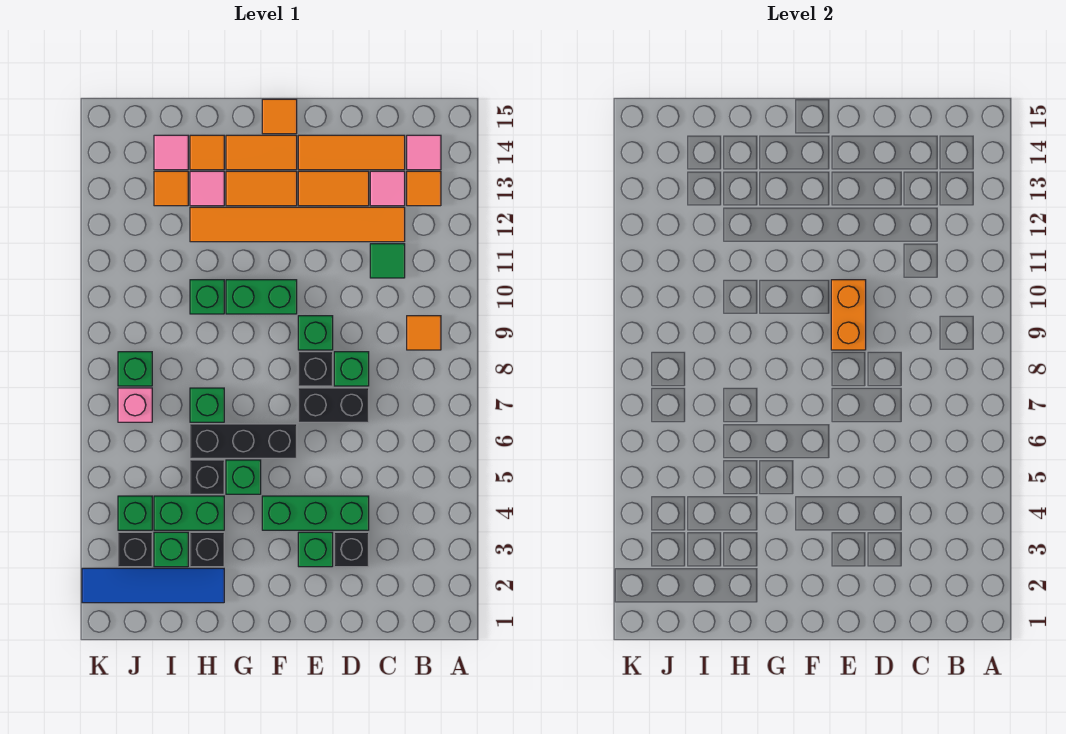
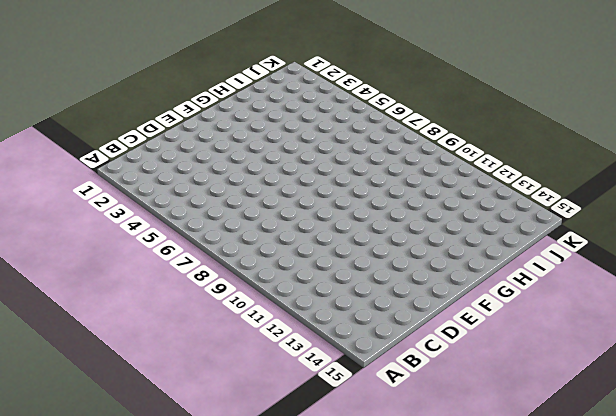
none -> orange 1x1 tile [407,316,441,350]
none -> orange 1x1 tile [407,171,441,206]
none -> pink 1x1 tile [407,135,441,170]
none -> green 1x1 tile [370,244,405,278]

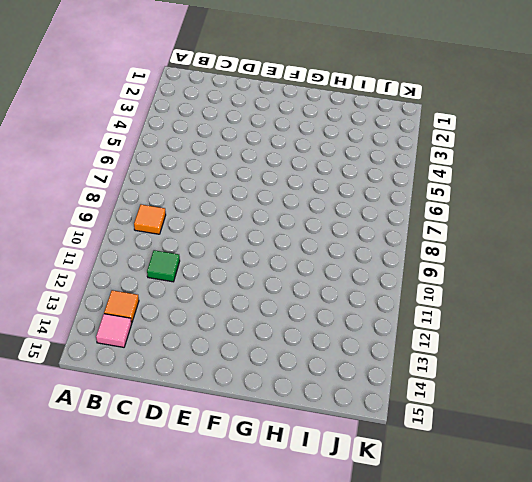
none -> orange 1x6 tile [190,207,405,242]
none -> pink 1x1 tile [370,171,405,206]
none -> orange 1x3 tile [298,135,405,170]
none -> black 1x1 brick [334,532,369,567]

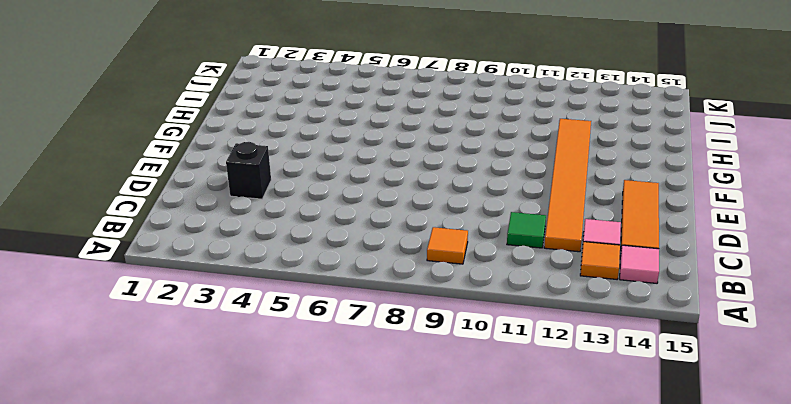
none -> green 1x3 brick [262,496,369,530]
none -> black 1x2 brick [298,388,369,422]
none -> green 1x1 brick [334,352,369,386]
none -> orange 1x2 tile [298,171,369,206]

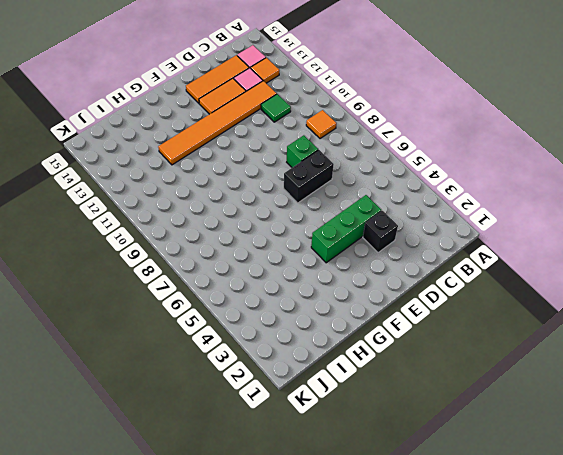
none -> green 1x1 brick [298,532,333,567]
none -> black 1x1 brick [298,352,333,386]
none -> green 1x1 brick [298,316,333,350]
none -> black 1x3 brick [190,424,297,458]

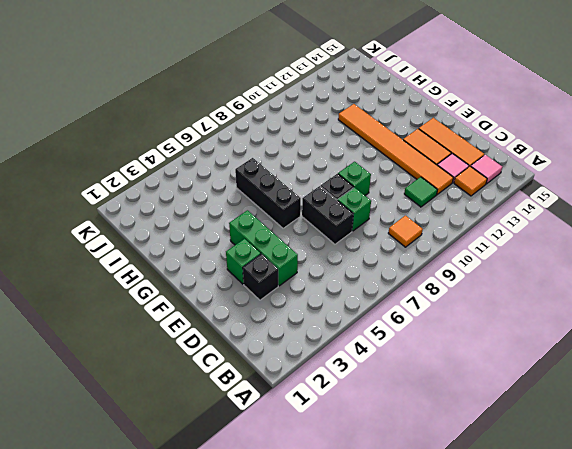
none -> green 1x2 brick [226,280,297,314]
none -> orange 1x2 tile [226,171,297,206]
none -> orange 1x2 tile [226,135,297,170]
none -> orange 1x1 tile [262,99,297,134]

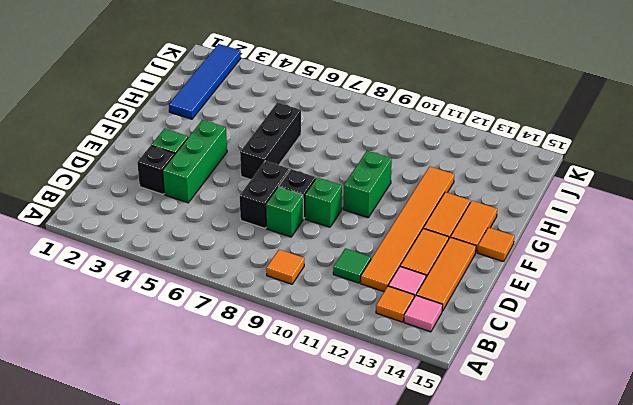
none -> green 1x1 brick [226,460,261,494]
none -> black 1x1 brick [190,532,224,567]
none -> green 1x2 brick [154,496,224,530]
none -> black 1x1 brick [190,460,224,494]

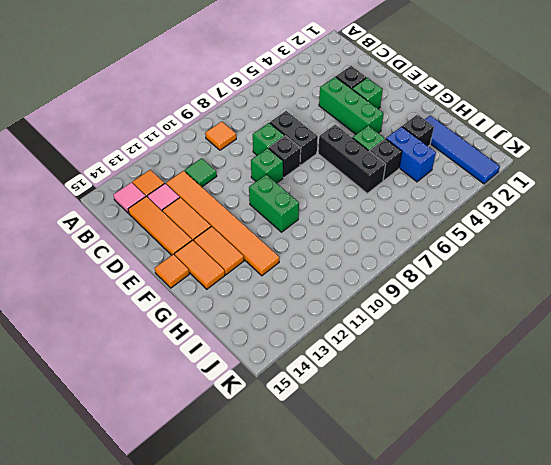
blue 1x2 brick [386,127,436,182] -> green 1x2 brick [154,496,224,530]
none -> green 1x1 brick [190,388,224,422]
none -> green 1x1 brick [190,280,224,314]
none -> pink 1x1 tile [190,171,224,206]
none -> orange 1x1 tile [190,135,224,170]

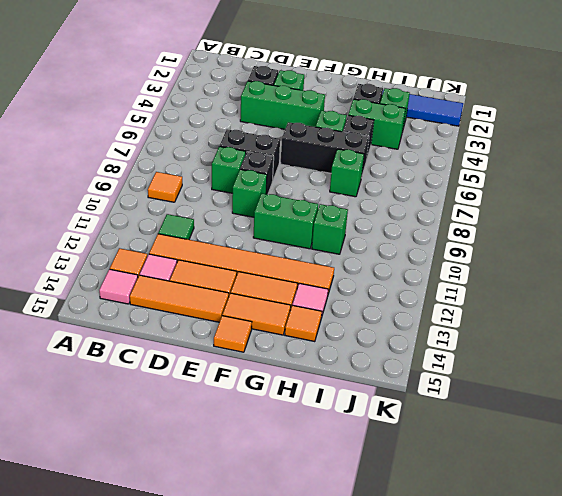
none -> orange 1x1 tile [154,171,188,206]
none -> pink 1x1 tile [154,135,188,170]
none -> black 1x1 brick [118,532,152,567]
none -> green 1x1 brick [118,496,152,530]

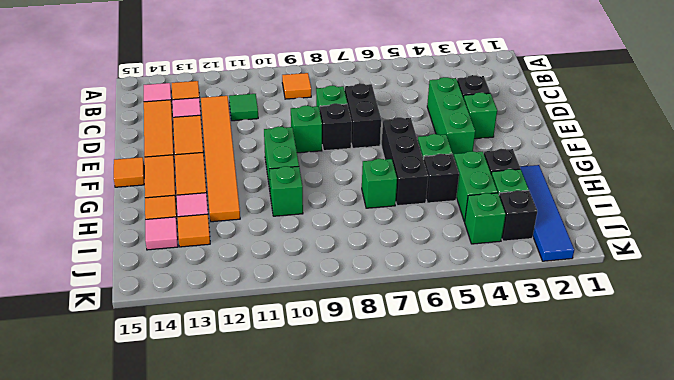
none -> pink 1x1 brick [118,388,152,422]
none -> green 1x1 brick [118,352,152,386]
none -> orange 1x2 brick [831,280,866,350]

